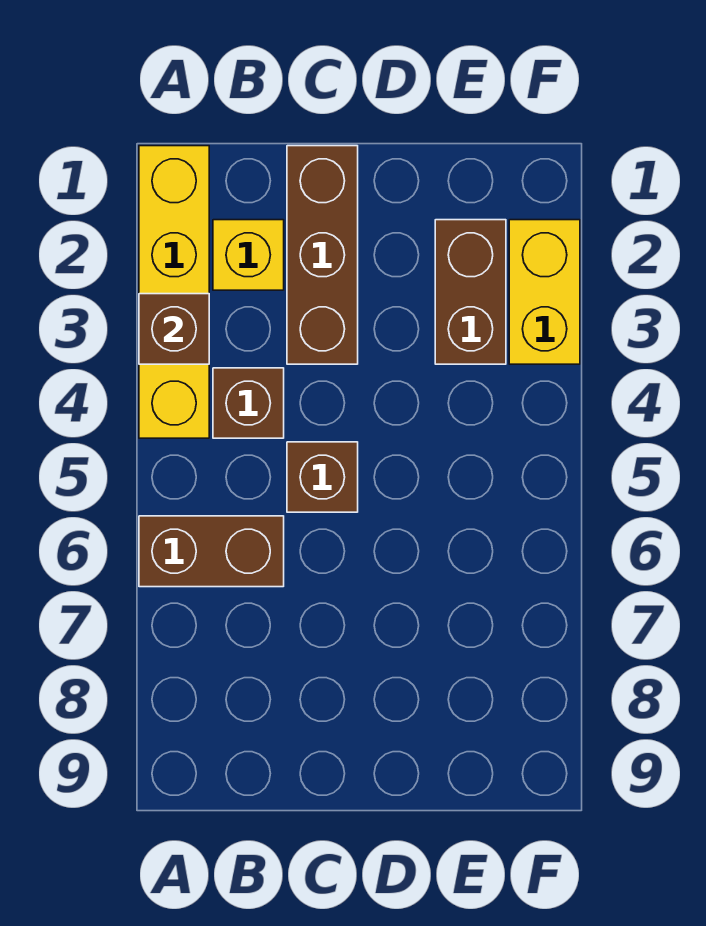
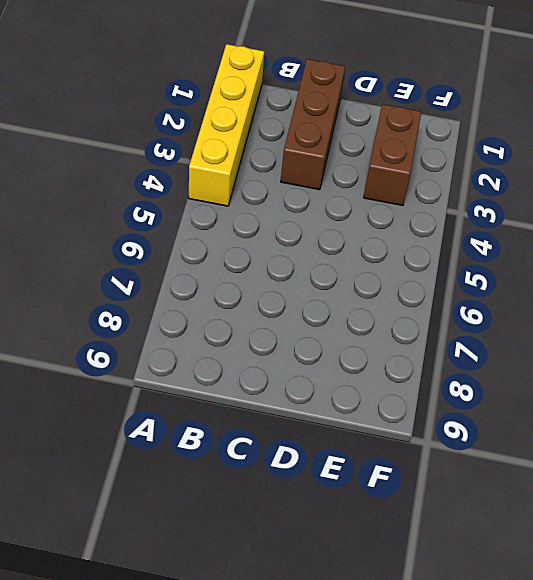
none -> brown 1x2 brick [139,516,284,587]
none -> yellow 1x1 brick [213,220,284,290]

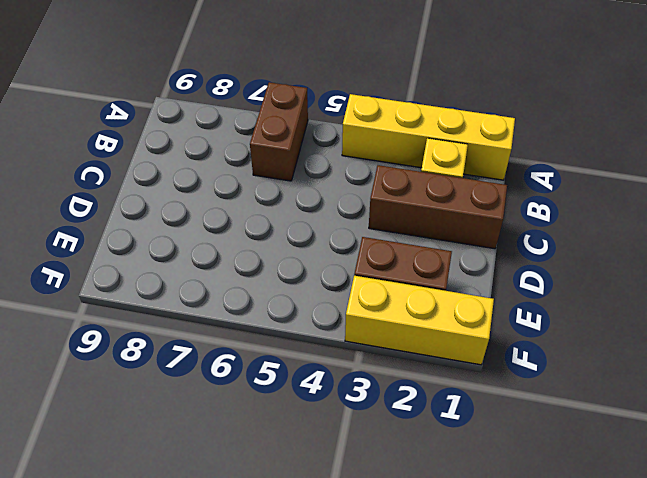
yellow 1x3 brick [345,276,494,365] -> yellow 1x2 brick [509,220,580,364]
none -> brown 1x1 brick [213,368,284,438]
none -> brown 1x1 brick [287,442,358,512]

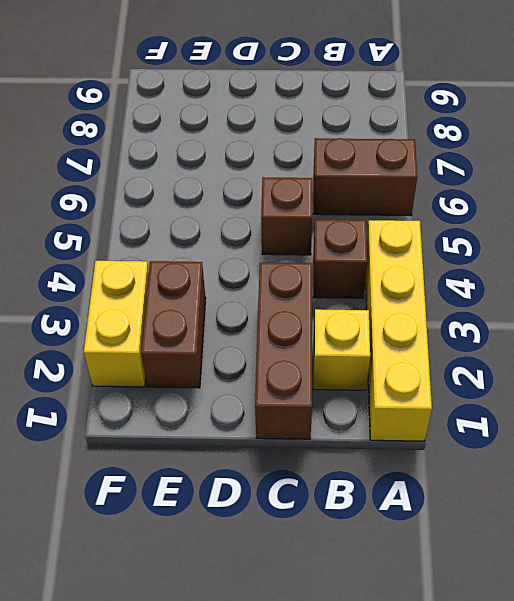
none -> brown 1x1 brick [139,294,209,364]

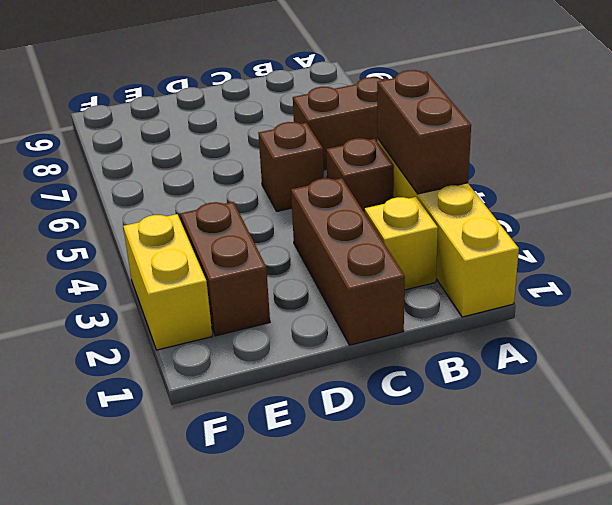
brown 1x2 brick [377,70,471,194] -> brown 1x1 brick [139,294,209,364]

